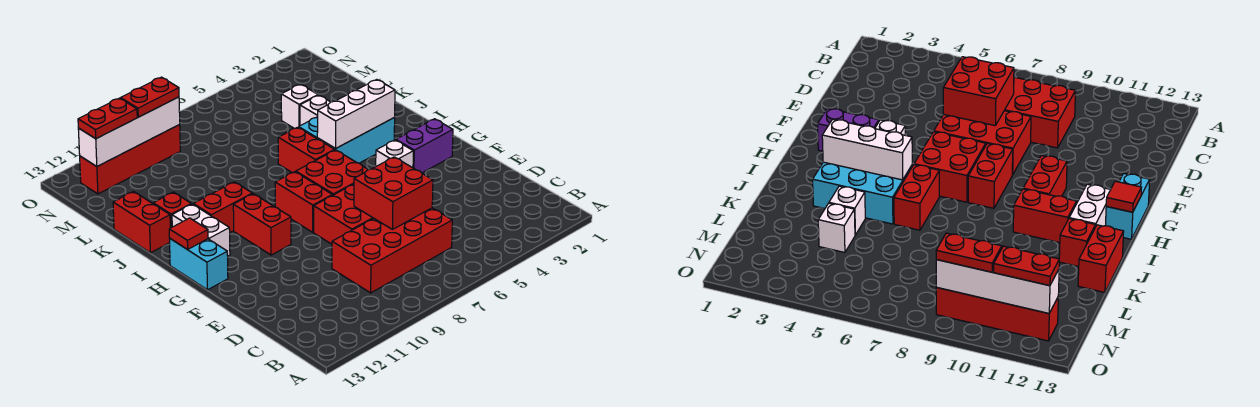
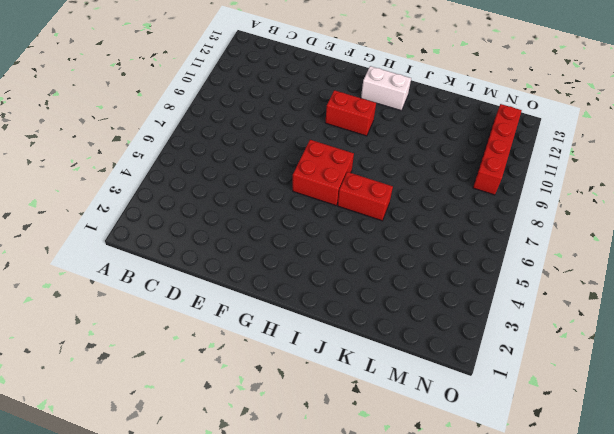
none -> red 2x4 brick [332,208,452,293]
none -> red 2x3 brick [314,184,373,244]
none -> purple 1x2 brick [396,119,453,173]

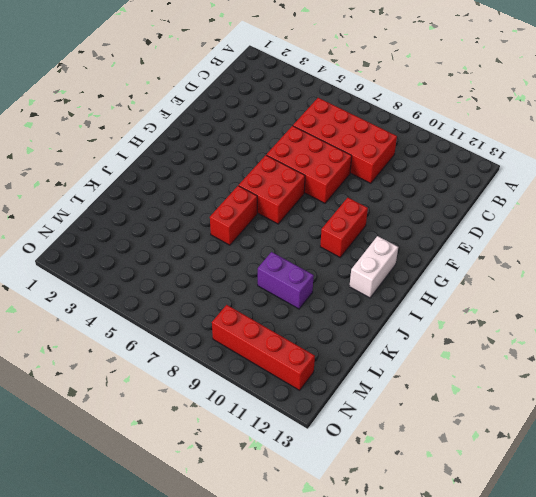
purple 1x2 brick [258,252,314,309] -> purple 1x2 brick moved to [396,119,453,173]
none -> white 1x1 brick [376,140,413,168]
none -> red 1x2 brick [275,172,332,232]
none -> cyan 1x2 brick [169,238,228,290]

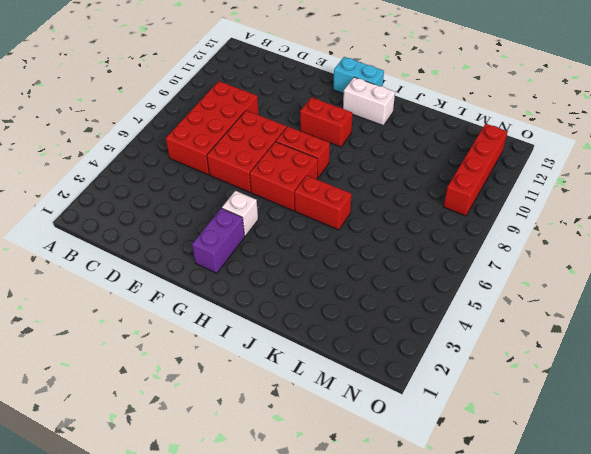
none -> cyan 2x3 brick [299,117,395,163]
none -> red 1x2 brick [193,182,252,232]
none -> red 1x1 brick [153,192,191,228]

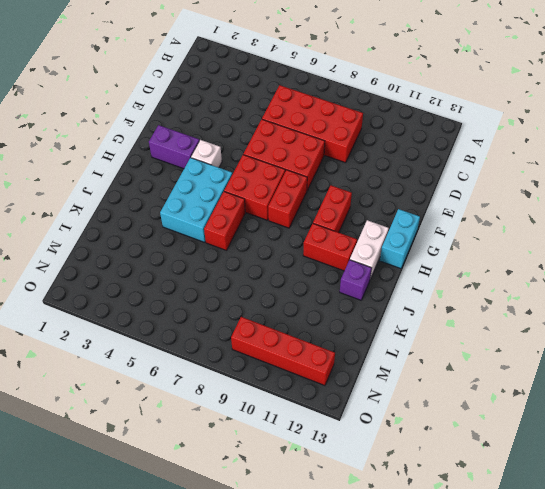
cyan 2x3 brick [160,158,233,242] -> cyan 2x3 brick turned to [299,117,395,163]
purple 1x1 brick [340,260,372,300] -> red 1x1 brick [153,192,191,228]
none -> red 1x2 brick [113,192,170,253]
none -> white 1x1 brick [300,95,330,126]
none -> white 1x1 brick [281,84,318,128]

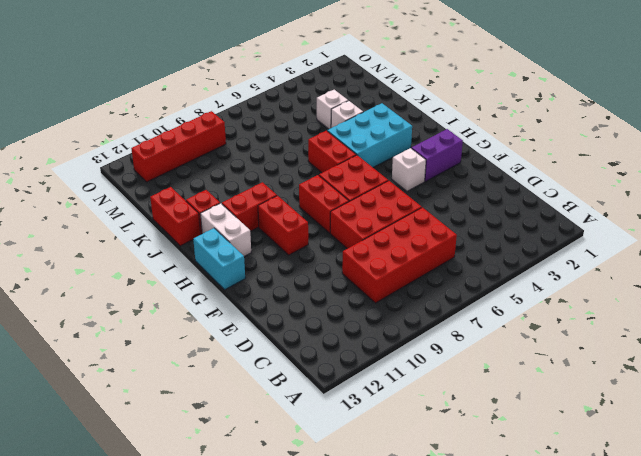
none -> red 2x2 brick [354,157,433,229]
none -> red 1x1 tile [169,218,208,250]
none -> white 1x3 brick [317,80,395,148]

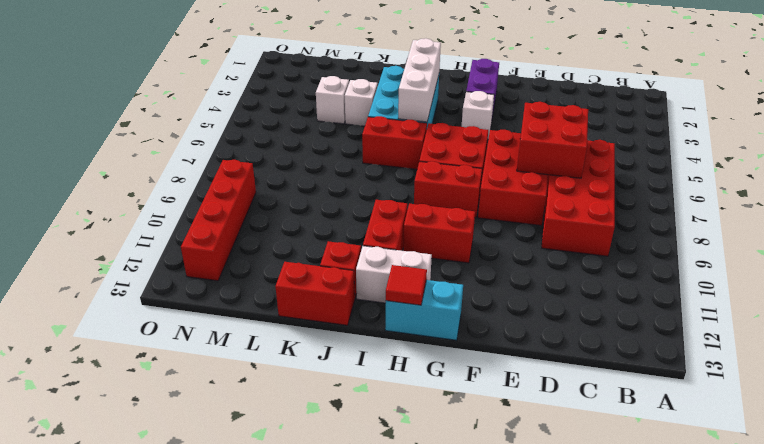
none -> white 1x4 brick [78,97,180,166]
none -> red 1x2 plate [121,77,179,117]
none -> red 1x2 plate [78,98,137,139]

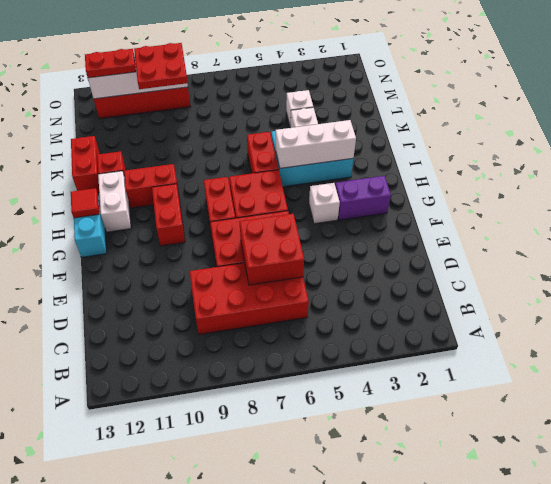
red 2x2 plate [134,43,188,89] -> red 1x2 plate [121,77,179,117]

